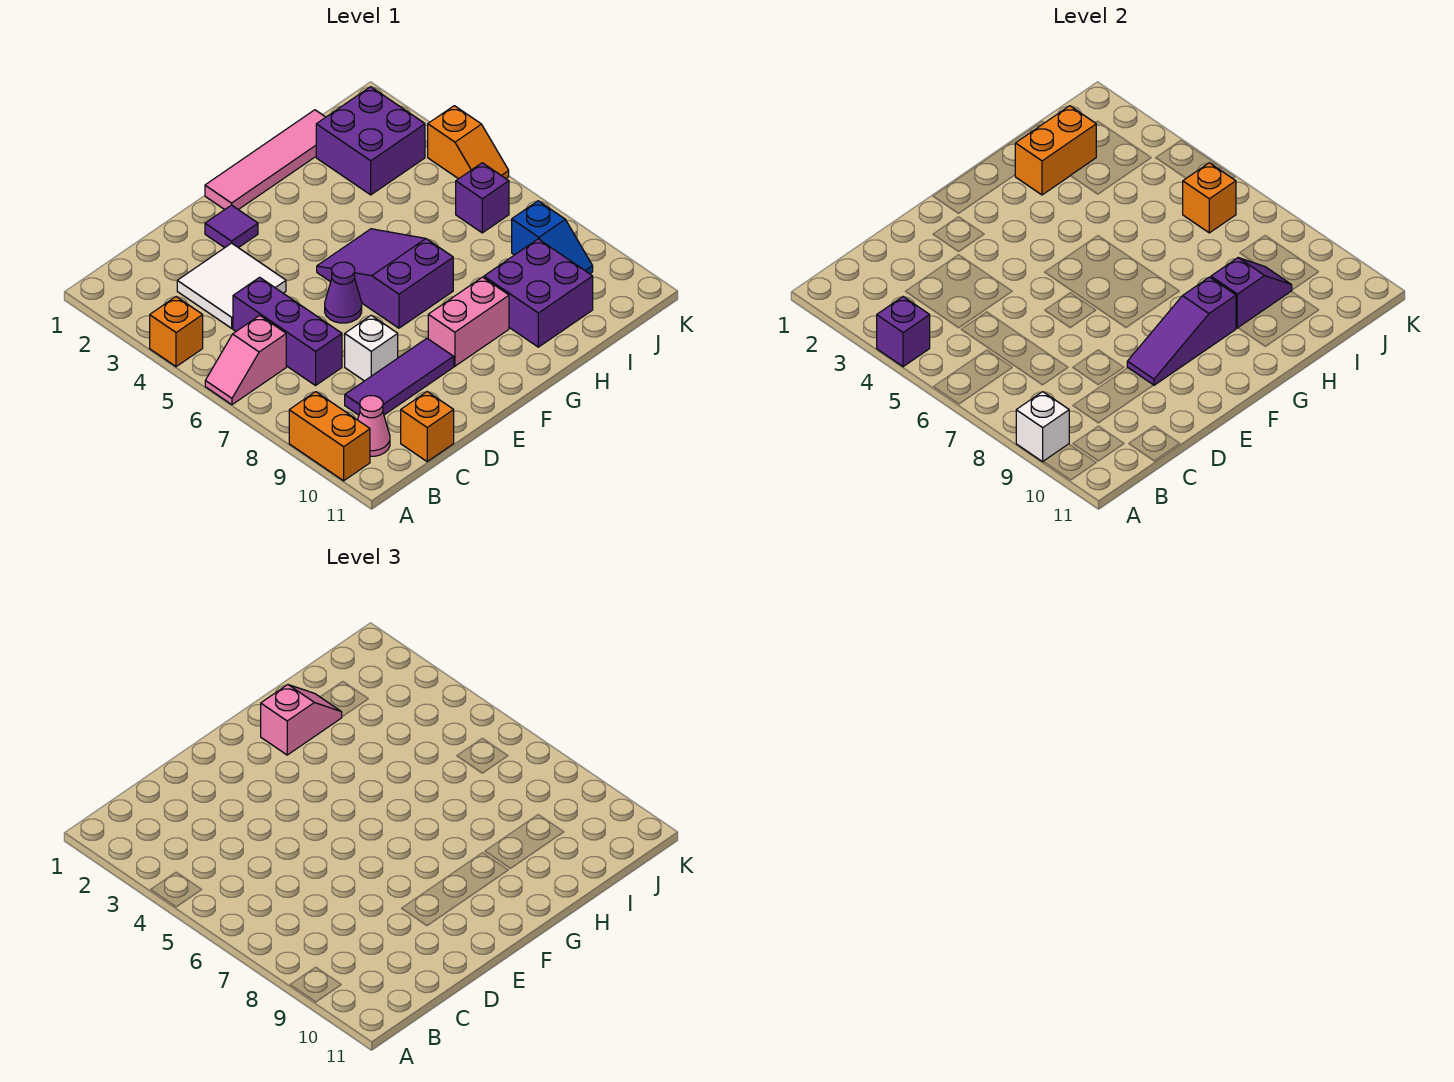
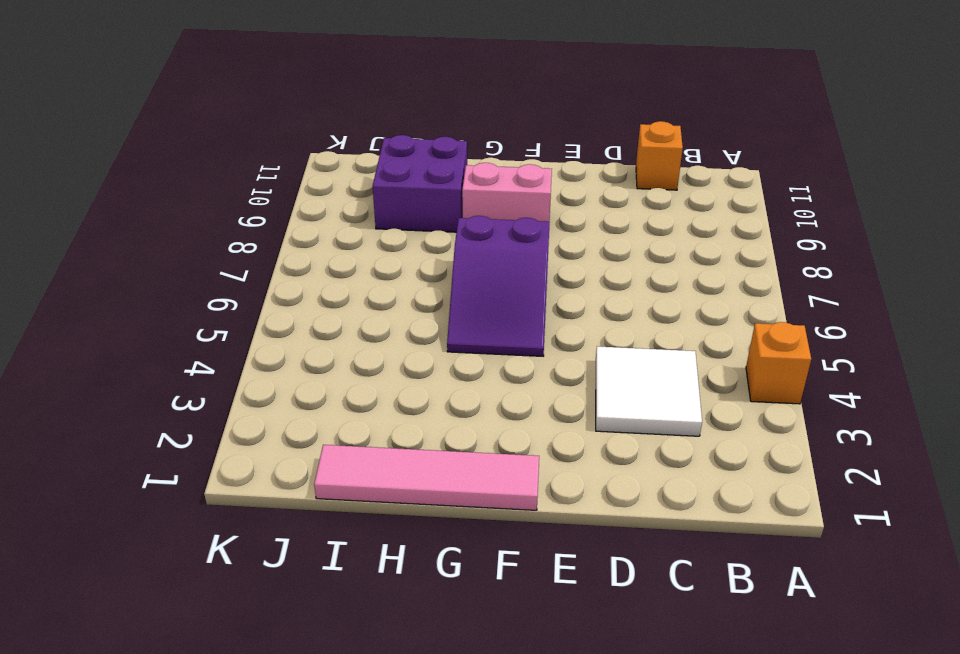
none -> pink 1x2 slope [205,316,286,405]
none -> orange 1x2 brick [289,392,370,481]
none -> pink 1x1 cone [358,396,390,456]

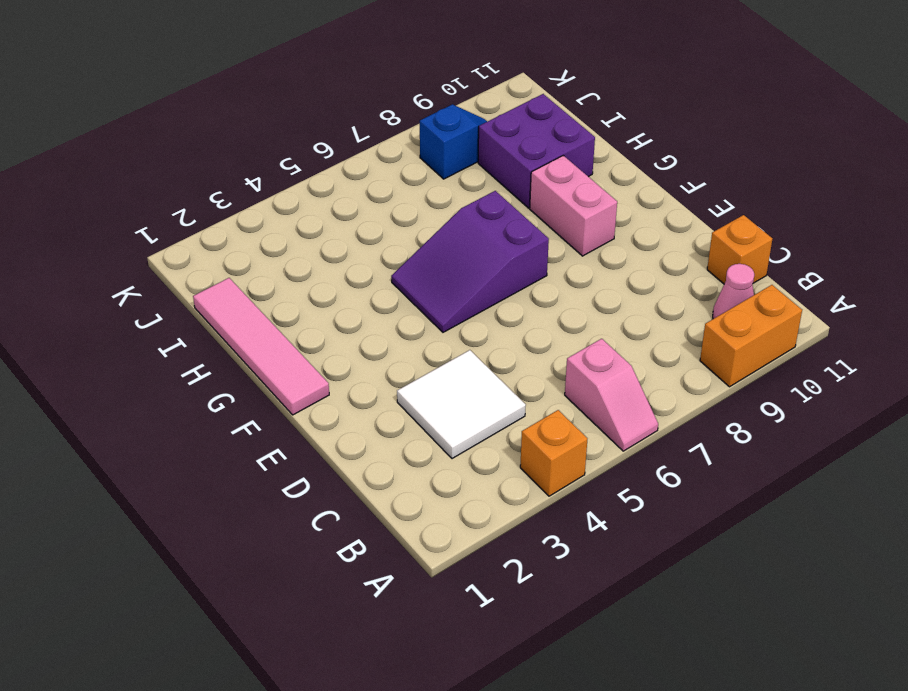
none -> purple 1x3 brick [233,277,342,385]
none -> purple 1x3 tile [345,338,454,415]
none -> white 1x1 brick [345,315,398,381]

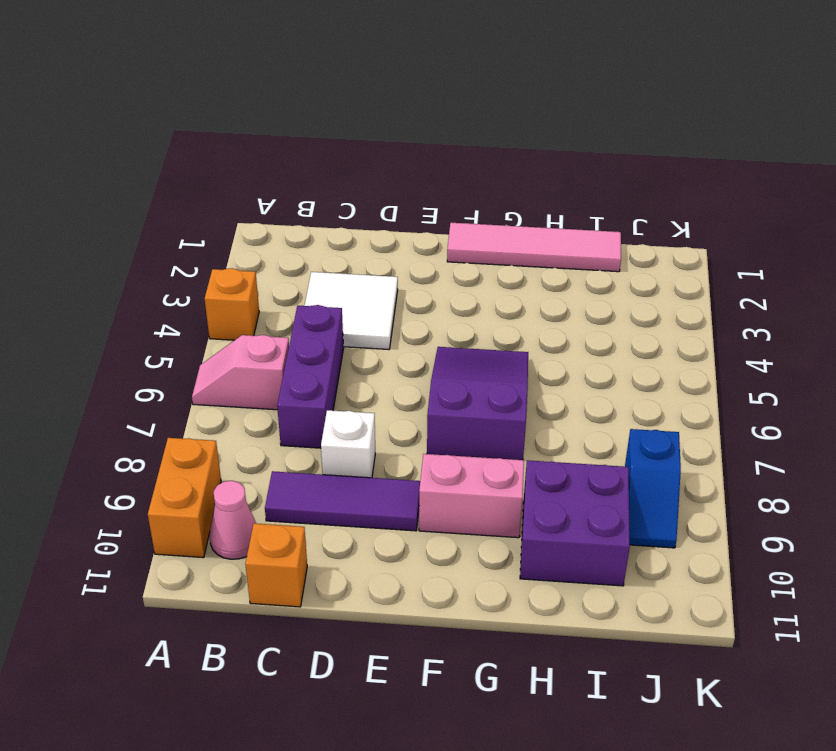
none -> purple 1x1 tile [205,205,258,248]
none -> purple 1x1 cone [325,262,362,323]
none -> purple 2x2 brick [316,87,425,195]

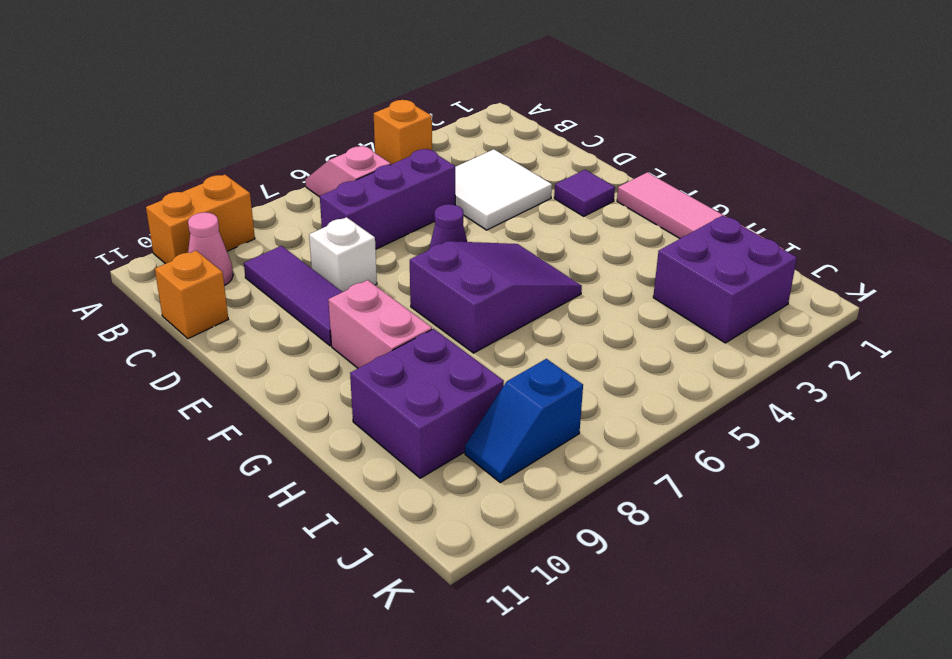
none -> purple 1x1 brick [456,163,509,233]
none -> orange 1x2 slope [428,106,509,179]
none -> purple 1x1 brick [877,297,930,367]

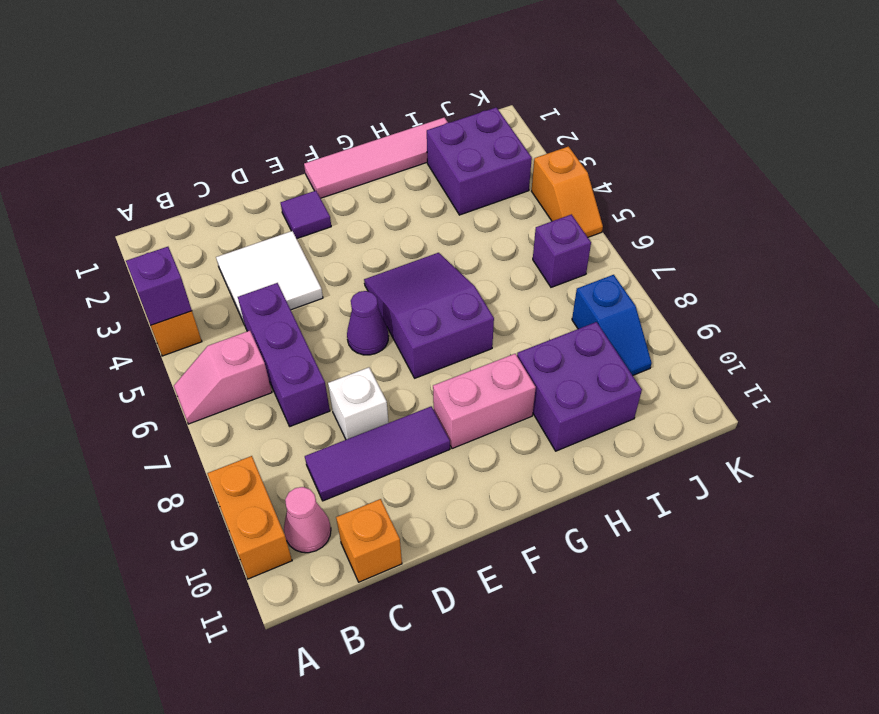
none -> white 1x1 brick [1016,392,1069,462]
none -> purple 1x3 slope [1127,277,1236,385]
none -> orange 1x2 brick [1015,106,1096,195]

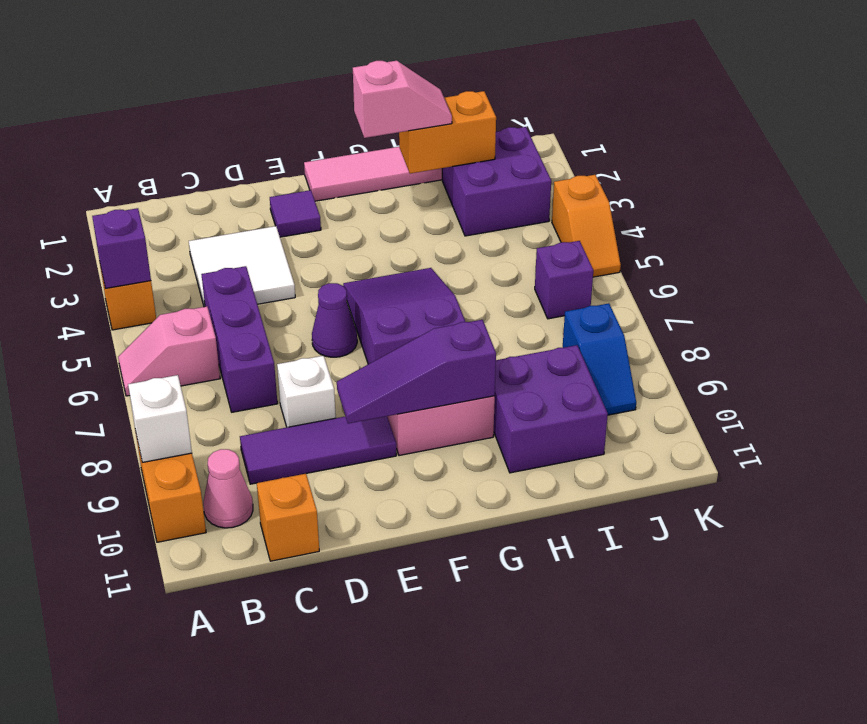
none -> purple 1x2 slope [1211,258,1292,328]
none -> orange 1x1 brick [1183,163,1236,233]

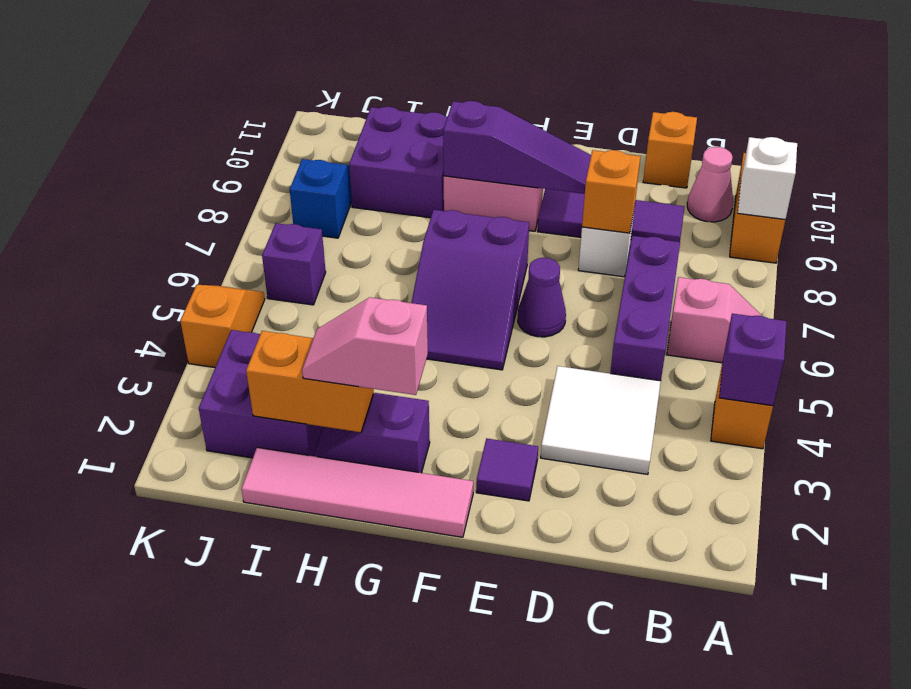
orange 1x1 brick [582,150,640,234] -> orange 1x1 brick moved to [1183,163,1236,233]
purple 1x2 slope [314,393,430,473] -> purple 1x2 slope moved to [1211,258,1292,328]

